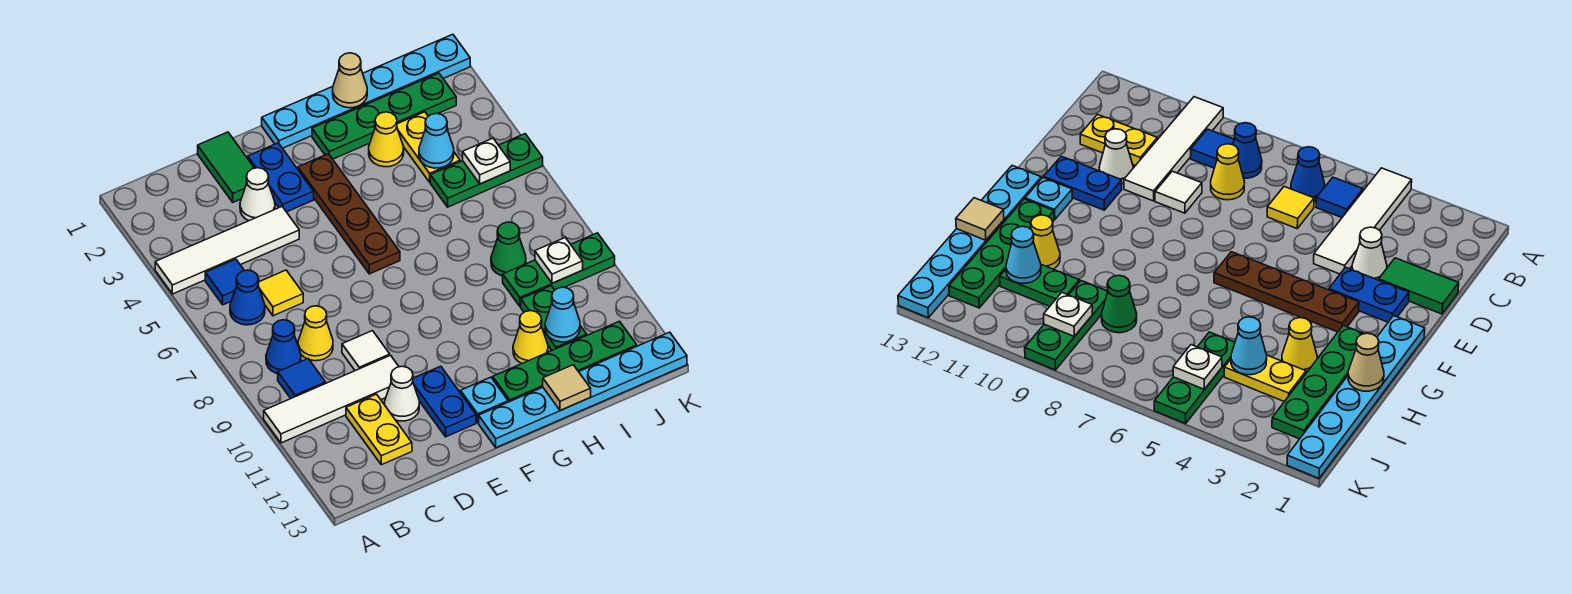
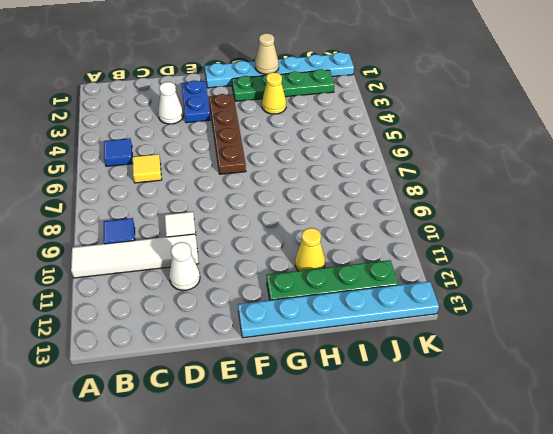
none -> white 1x4 tile [155,207,299,294]
none -> blue 1x1 cone [230,270,265,325]
none -> blue 1x1 cone [266,320,301,374]
none -> yellow 1x1 cone [298,306,333,361]

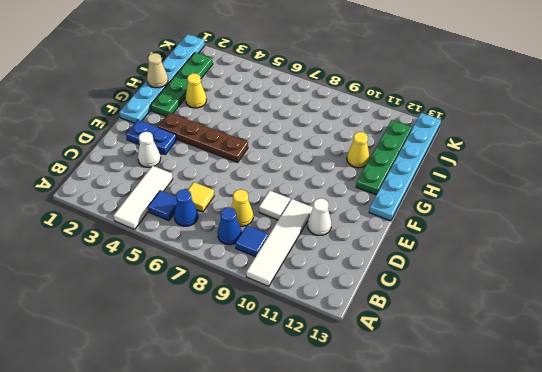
white 1x3 tile [113,166,173,229] -> white 1x4 tile [155,207,299,294]
none -> yellow 1x2 plate [346,394,412,465]
none -> green 1x2 tile [198,132,254,202]
none -> blue 1x2 plate [413,366,476,437]
none -> cyan 1x1 plate [460,377,508,423]

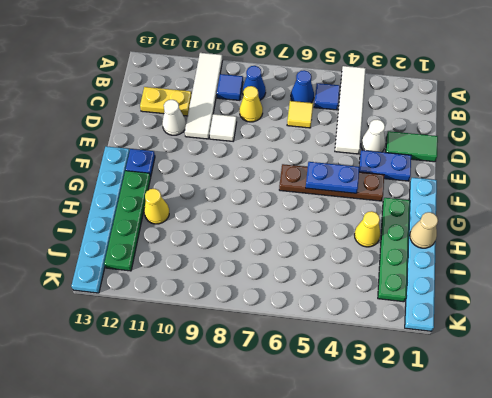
blue 1x2 plate [306,162,359,193] -> blue 1x2 plate moved to [413,366,476,437]
blue 1x1 plate [126,149,155,177] -> cyan 1x1 plate [460,377,508,423]
none -> yellow 1x2 plate [397,112,460,182]
none -> green 1x3 plate [430,134,543,207]
none -> green 1x1 cone [491,222,526,276]
none -> green 1x3 plate [503,233,615,306]

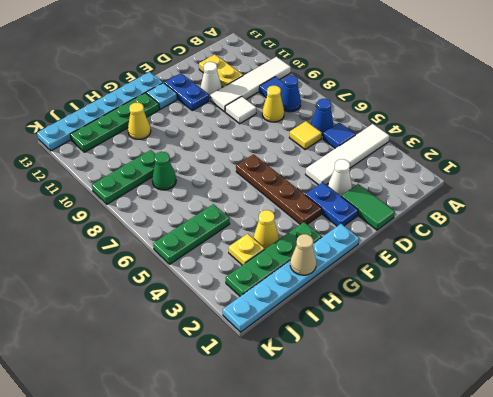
yellow 1x1 plate [229,234,265,265] -> yellow 1x2 plate [397,112,460,182]
none -> green 1x2 plate [521,286,587,350]
none -> tan 1x1 tile [543,365,591,411]
none -> cyan 1x1 cone [419,113,454,168]
none -> cyan 1x1 cone [545,287,580,342]

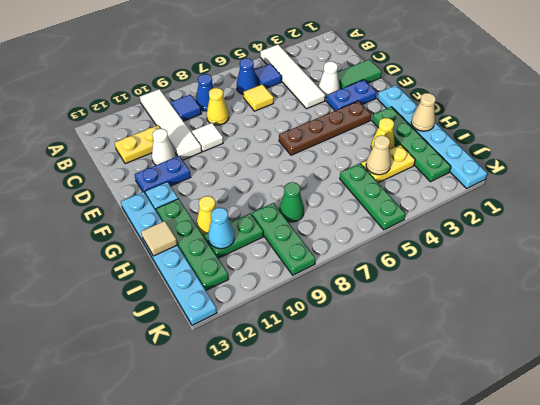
tan 1x1 cone [366,135,391,175] -> cyan 1x1 cone [419,113,454,168]
none -> white 1x1 plate [463,138,510,184]
none -> white 1x1 plate [535,238,583,283]

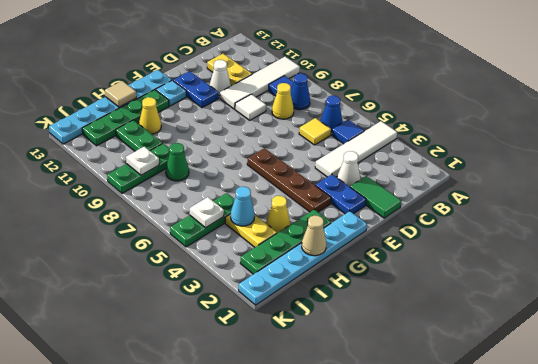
none -> cyan 1x1 cone [545,287,580,342]

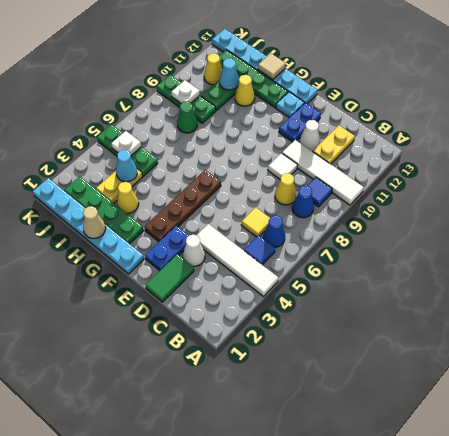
yellow 1x1 cone [204,53,222,85] -> none

